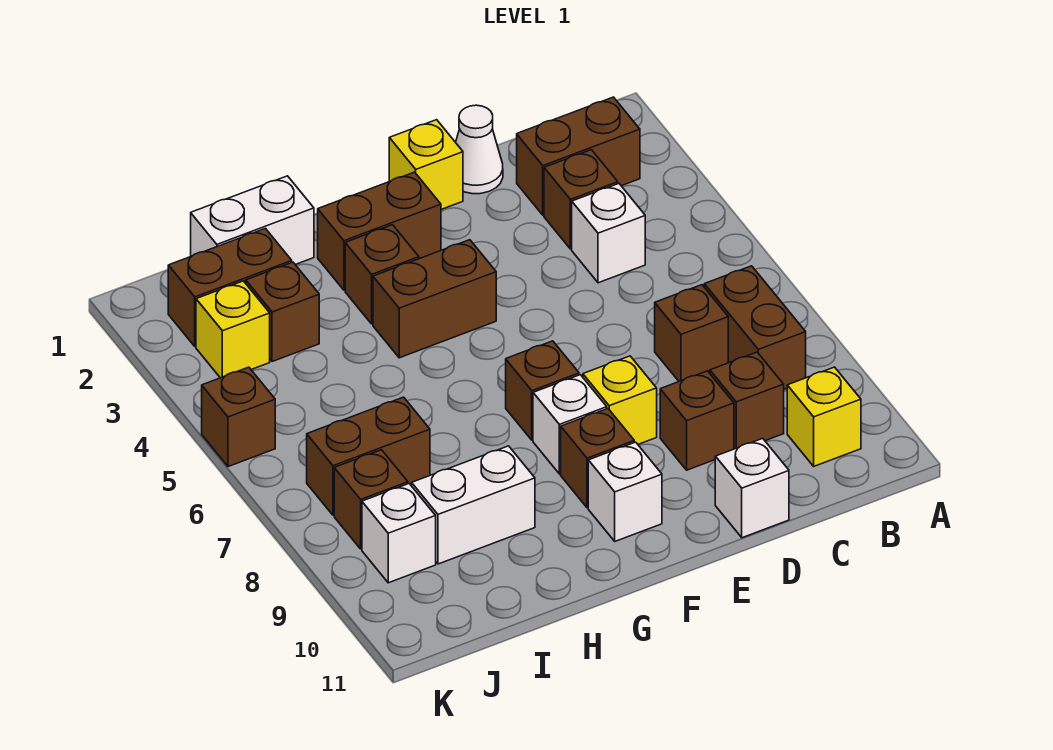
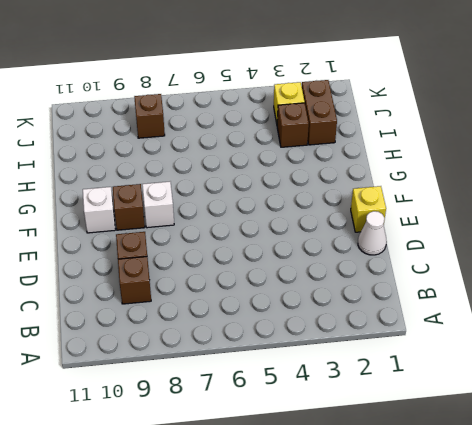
none -> brown 1x2 brick [517,97,640,215]
none -> brown 1x2 brick [704,266,806,389]
none -> yellow 1x1 brick [787,367,861,466]

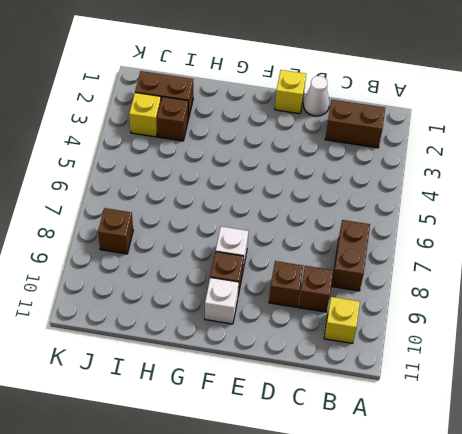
none -> brown 1x1 brick [544,150,618,249]
none -> white 1x1 brick [572,184,645,283]
none -> brown 1x1 brick [655,285,728,381]

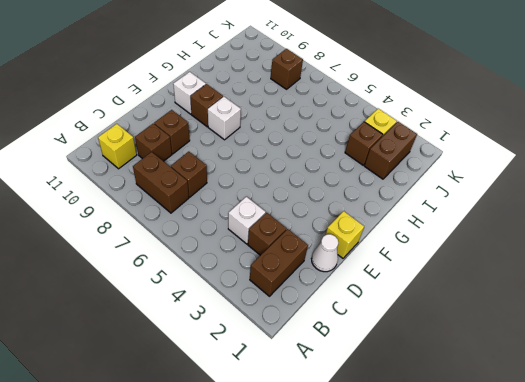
none -> white 1x1 brick [715,438,789,538]
none -> yellow 1x1 brick [583,356,657,444]
none -> brown 1x2 brick [318,172,441,290]

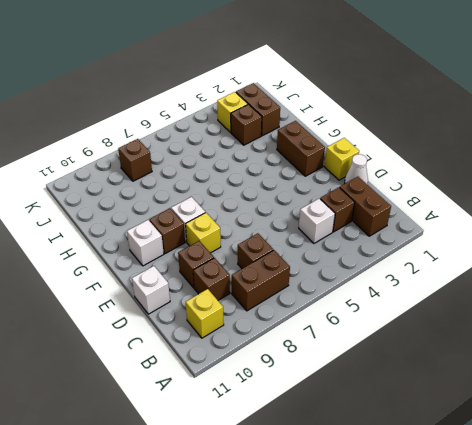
none -> brown 1x2 brick [373,240,496,358]
none -> brown 1x1 brick [506,341,579,440]
none -> brown 1x1 brick [345,225,419,324]

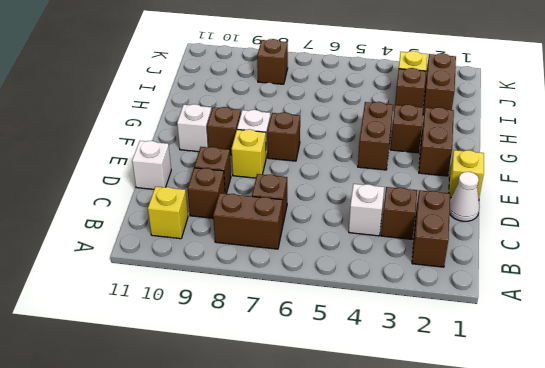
none -> white 1x2 brick [191,176,314,265]
none -> white 1x2 brick [412,446,535,564]
none -> brown 1x2 brick [307,397,430,515]

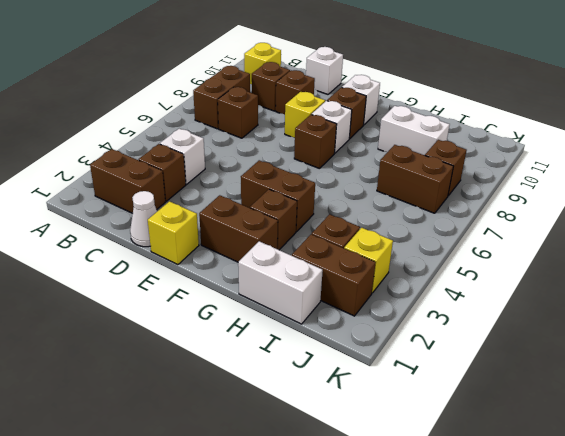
none -> white 1x1 brick [362,484,436,583]
none -> brown 1x1 brick [202,367,275,467]

